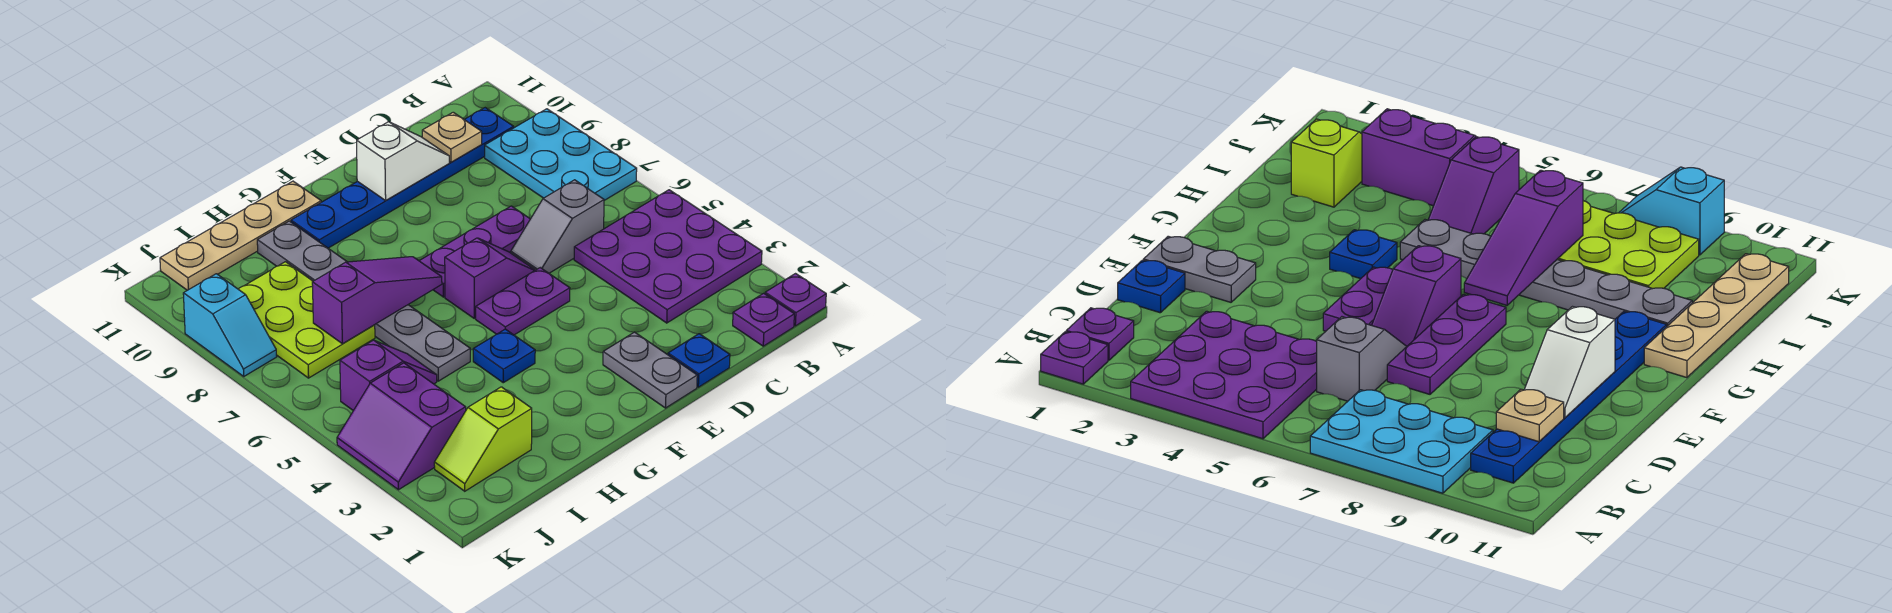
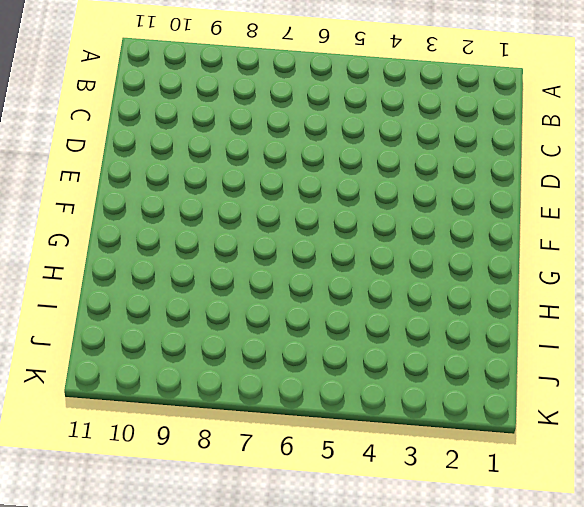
none -> purple 1x1 plate [765,274,826,326]
none -> purple 3x3 plate [574,190,762,323]
none -> cyan 2x3 plate [485,109,637,200]

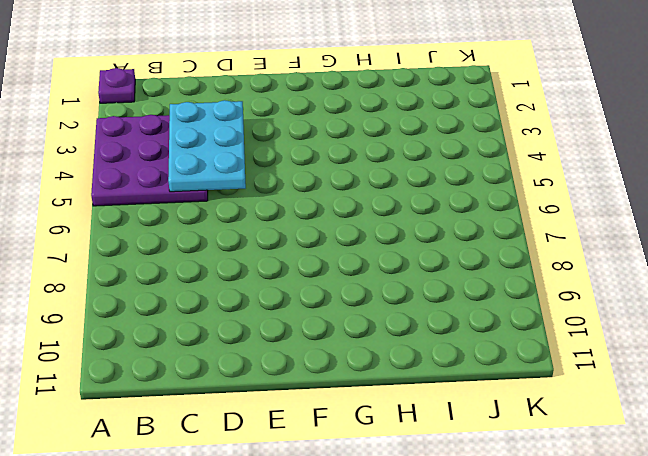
cyan 2x3 plate [168,100,246,192] -> cyan 2x3 plate moved to [485,109,637,200]
none -> purple 1x1 plate [733,293,794,346]
none -> blue 1x6 plate [291,108,514,248]
none -> grey 1x2 slope [511,180,604,273]

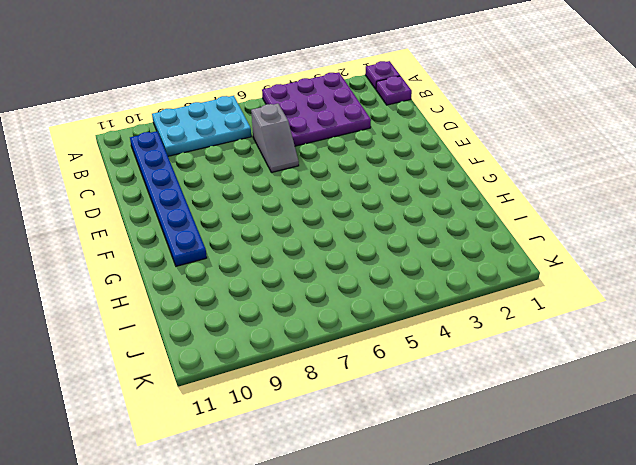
none -> blue 1x1 plate [668,334,730,387]
none -> purple 1x3 plate [419,206,530,297]
none -> grey 1x2 plate [603,332,697,408]

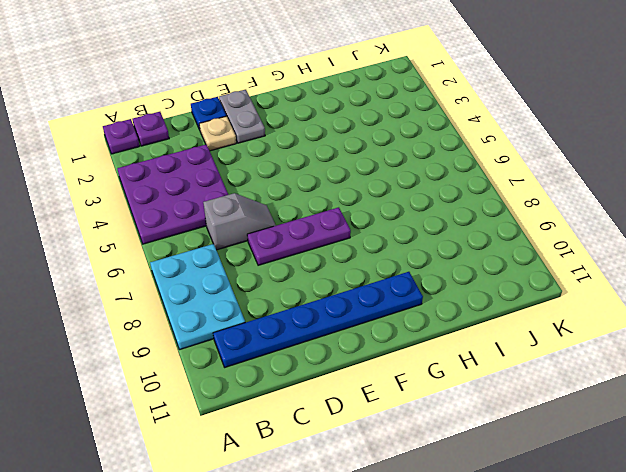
tan 1x1 plate [199,116,236,151] -> tan 1x1 plate moved to [422,112,482,162]
none -> purple 1x2 plate [476,268,570,335]
none -> purple 1x2 slope [445,238,535,318]
none -> blue 1x1 plate [473,329,535,383]

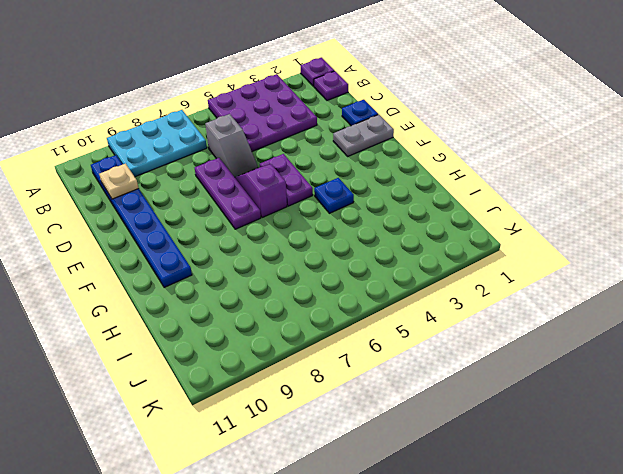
none -> tan 1x4 plate [160,181,321,290]
none -> grey 1x6 plate [257,221,470,381]
none -> lime 1x2 slope [434,387,532,491]

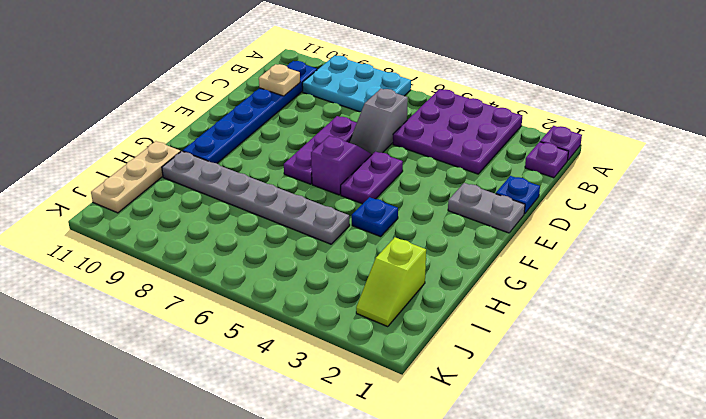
tan 1x3 plate [91,141,181,213] -> tan 1x4 plate [160,181,321,290]
none -> purple 1x2 slope [340,340,437,411]
none -> lime 2x3 plate [238,262,375,378]
none -> purple 2x2 slope [337,363,466,490]

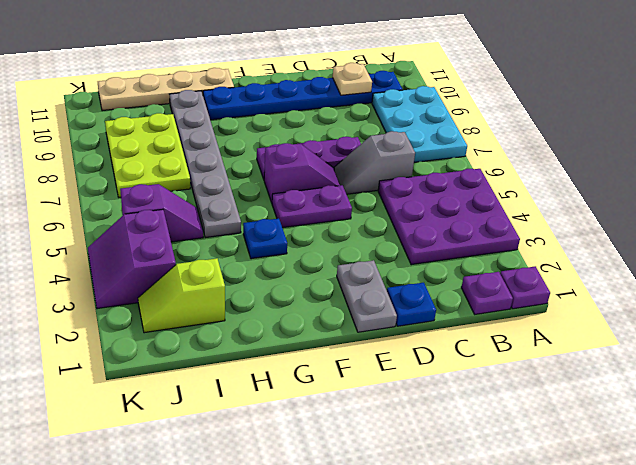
none -> cyan 1x2 slope [183,274,276,376]
none -> white 1x2 slope [357,122,449,200]
none -> purple 1x3 slope [312,257,442,344]

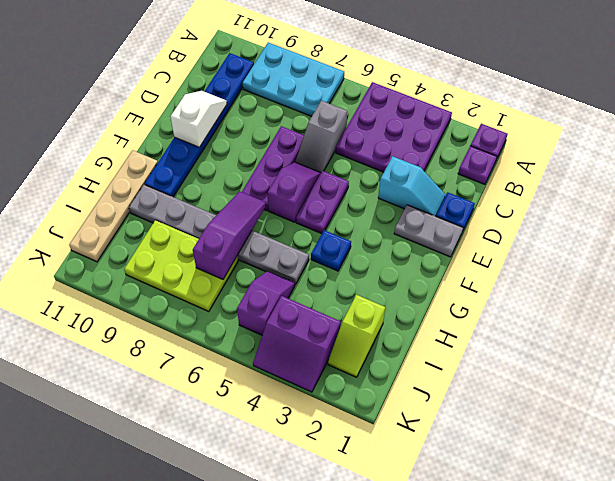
cyan 1x2 slope [378,156,445,216] -> cyan 1x2 slope moved to [183,274,276,376]
none -> tan 1x1 plate [422,112,482,162]

